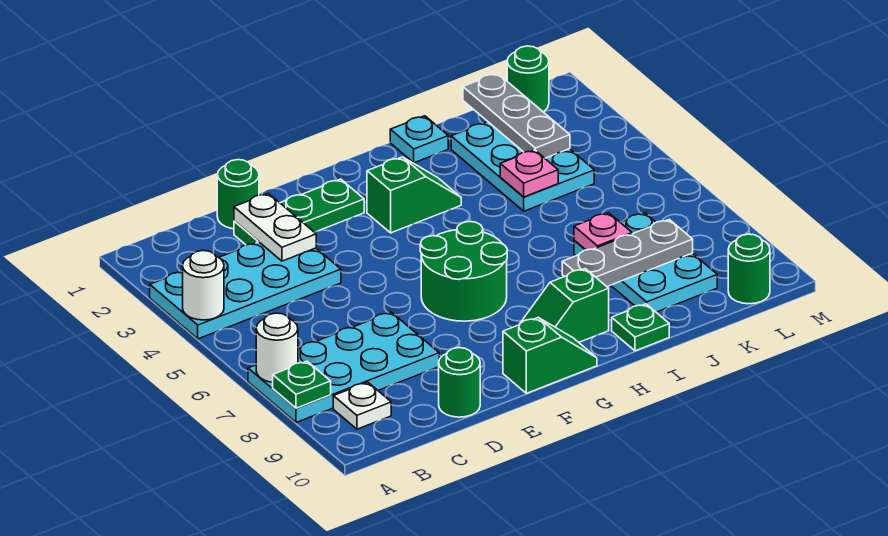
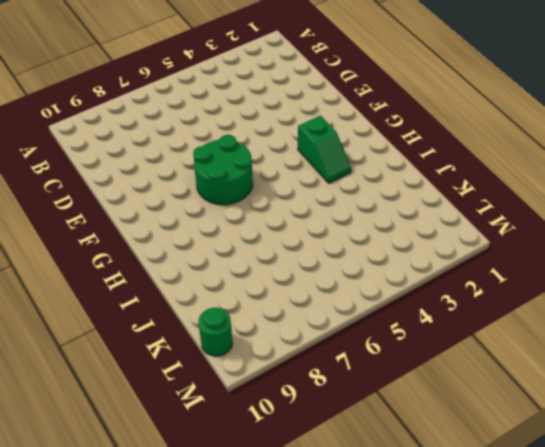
none -> cyan 2x4 plate [150,242,341,339]
none -> cyan 2x4 plate [248,312,439,423]
none -> white 1x1 plate [333,382,391,429]

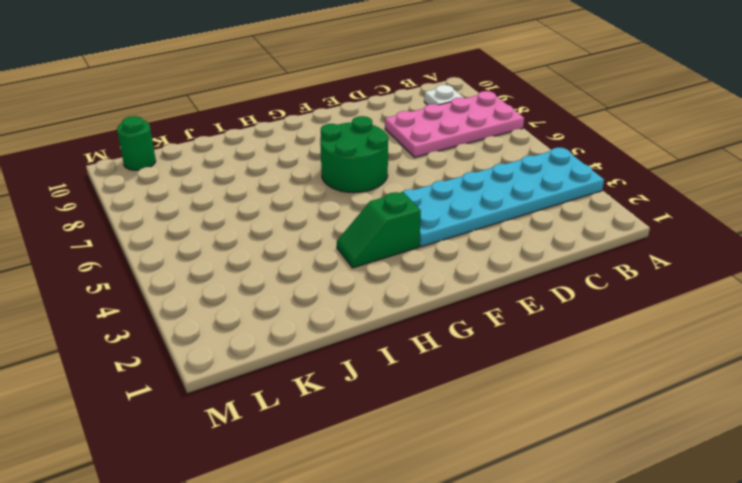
cyan 2x6 plate [402,148,604,247] -> cyan 2x4 plate [150,242,341,339]
pink 2x4 plate [385,91,524,158] -> cyan 2x4 plate [248,312,439,423]
none -> green 1x1 round brick [217,160,259,229]
none -> green 1x3 plate [234,179,364,245]
none -> green 1x1 round brick [439,348,480,417]

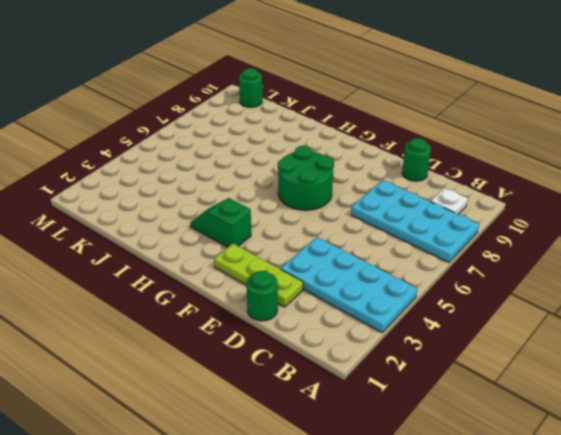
lime 1x3 plate [214,243,303,307] -> green 1x3 plate [234,179,364,245]
none -> green 1x2 slope [503,318,597,393]
none -> green 1x2 slope [519,269,609,342]
none -> cyan 1x1 plate [390,116,448,163]

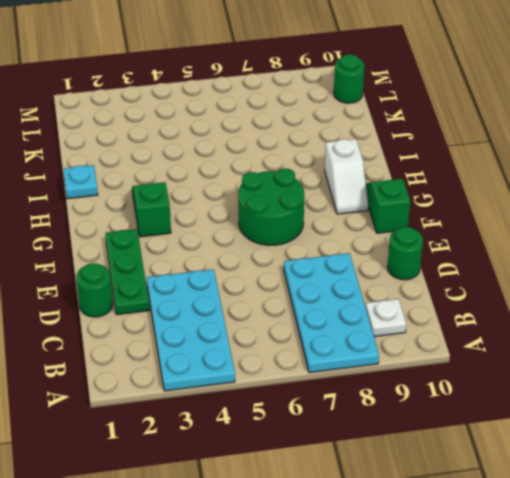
white 1x2 slope [325,139,368,214] -> green 1x2 slope [519,269,609,342]
none -> green 1x1 plate [612,304,669,351]
none -> cyan 2x3 plate [451,122,594,211]
none -> cyan 2x3 plate [574,213,717,312]

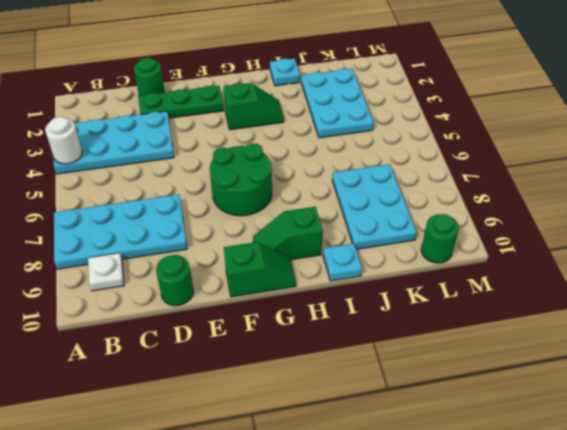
cyan 1x1 plate [323,244,362,281] -> green 1x1 plate [612,304,669,351]
none -> green 1x1 round brick [507,46,549,112]
none -> white 1x1 round brick [256,313,298,382]
none -> green 1x1 plate [273,361,331,408]

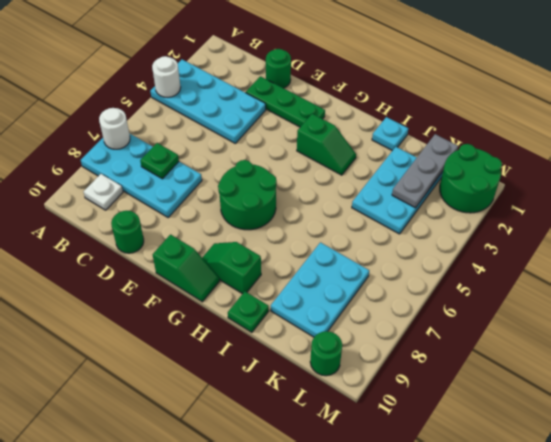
green 1x1 plate [140,143,179,179] -> green 1x1 plate moved to [273,361,331,408]
green 2x2 round brick [440,144,502,213] -> green 1x1 round brick [507,46,549,112]
none -> white 1x2 plate [234,193,316,261]
none -> grey 1x3 plate [562,219,693,286]
none -> pink 1x1 plate [500,150,558,197]

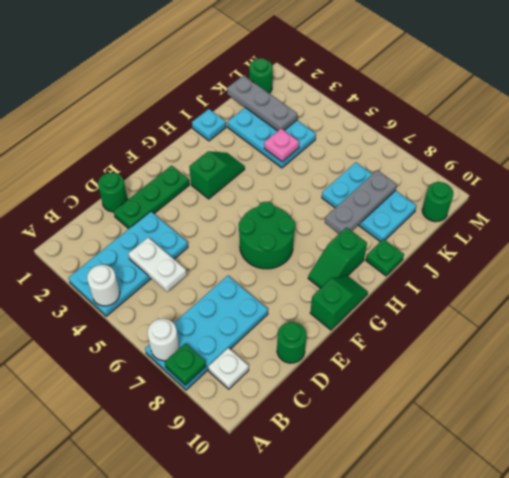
white 1x2 plate [128,237,187,292] -> white 1x2 plate moved to [234,193,316,261]
none -> pink 1x1 plate [574,213,632,250]

